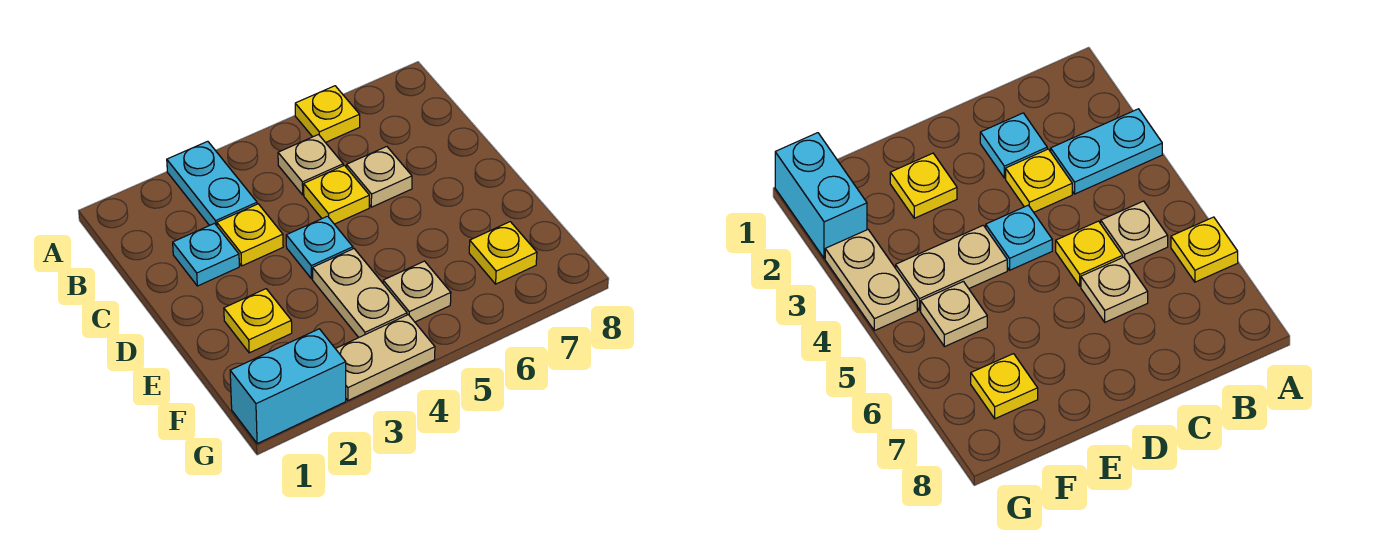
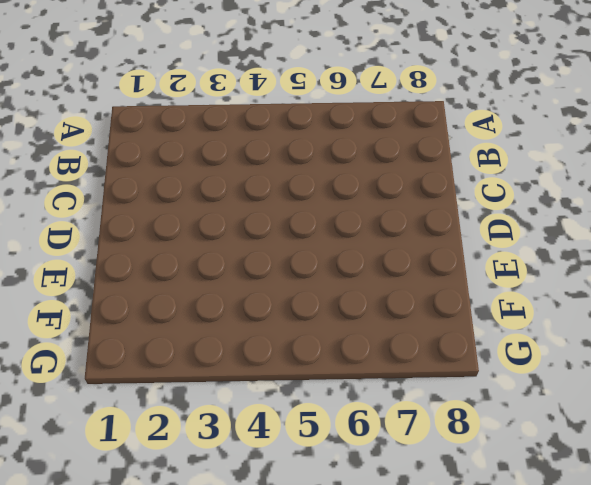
none -> cyan 1x2 plate [167,141,257,226]
none -> yellow 1x1 plate [295,86,360,143]
none -> tan 1x1 plate [278,135,343,195]

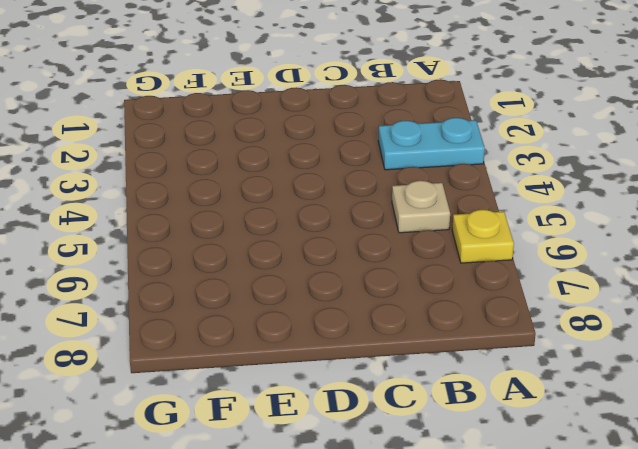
none -> cyan 1x1 plate [173,223,239,286]
none -> yellow 1x1 plate [217,204,283,266]
none -> yellow 1x1 plate [304,165,369,224]

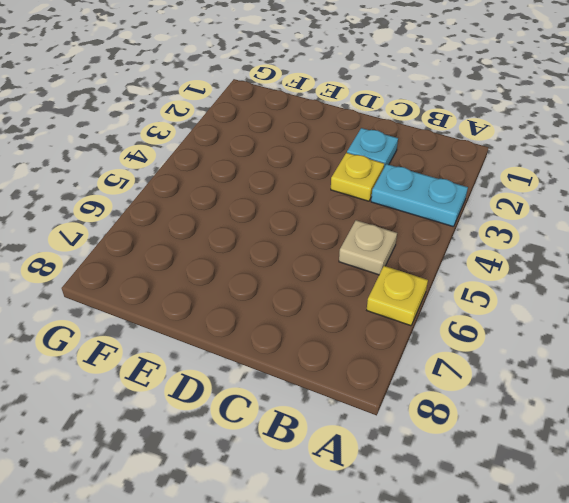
none -> yellow 1x1 plate [304,165,369,224]
none -> tan 1x1 plate [347,147,412,207]
none -> cyan 1x1 plate [286,216,353,279]

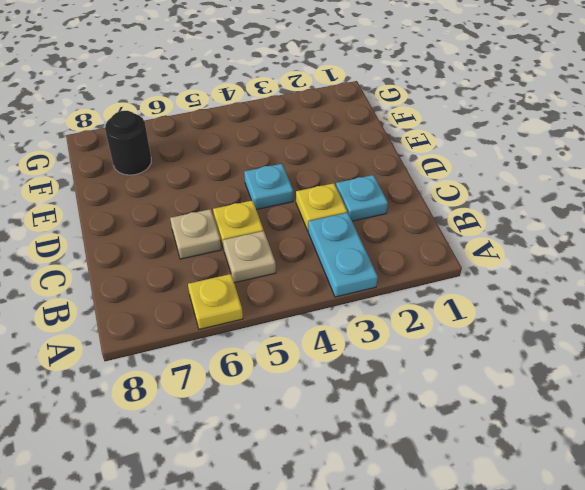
black 1x1 round brick [105,111,151,175] -> yellow 1x1 plate [469,222,537,284]
none -> yellow 1x1 plate [224,289,292,353]
none -> tan 1x2 plate [313,249,407,337]
none -> tan 1x1 plate [383,261,451,322]

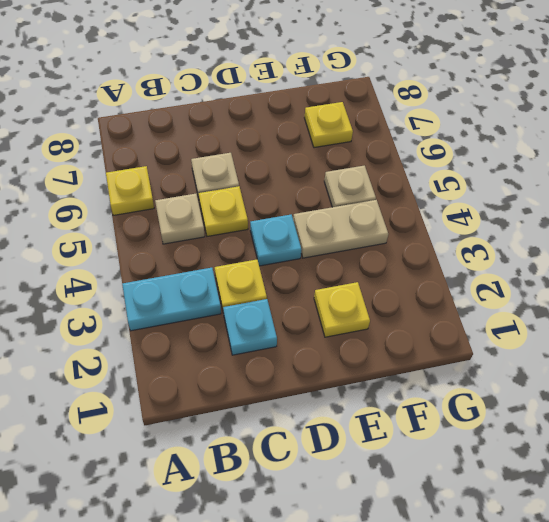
none -> cyan 1x2 brick [230,329,346,444]
none -> tan 1x2 plate [336,315,435,400]

